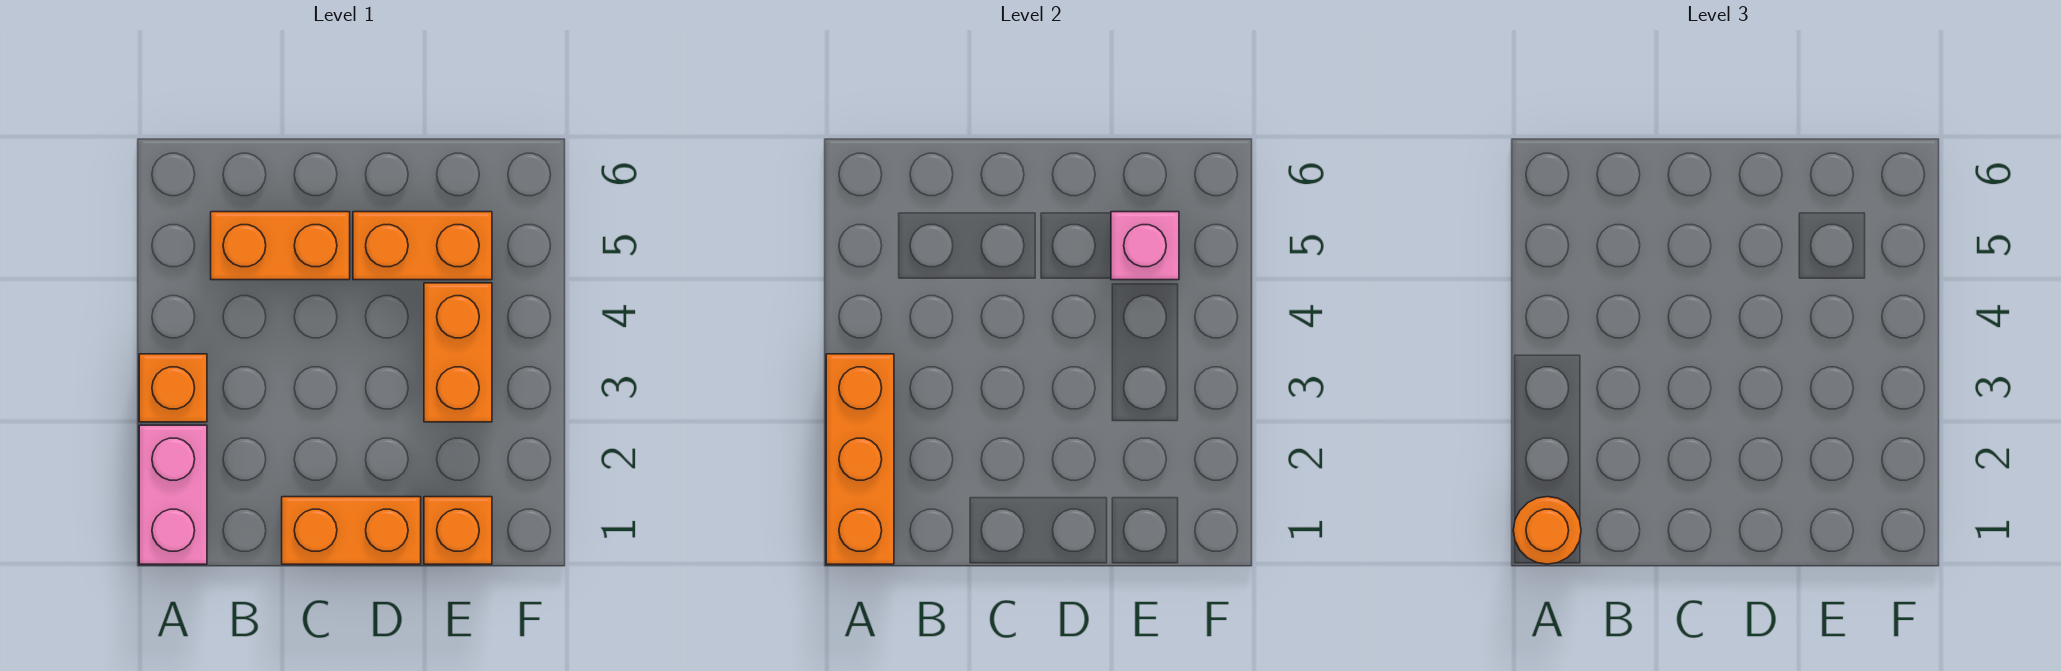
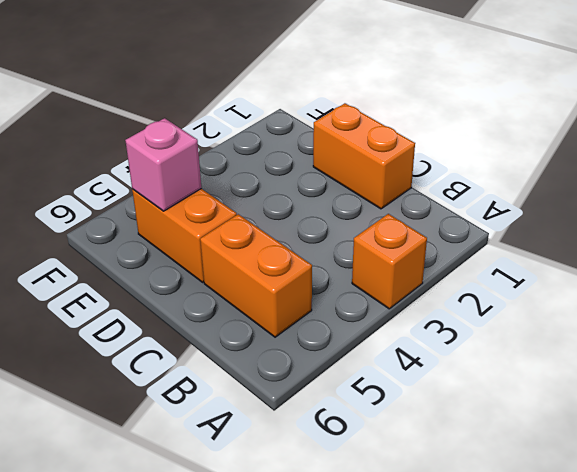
none -> pink 1x2 brick [139,425,207,564]
none -> orange 1x1 brick [424,497,492,564]

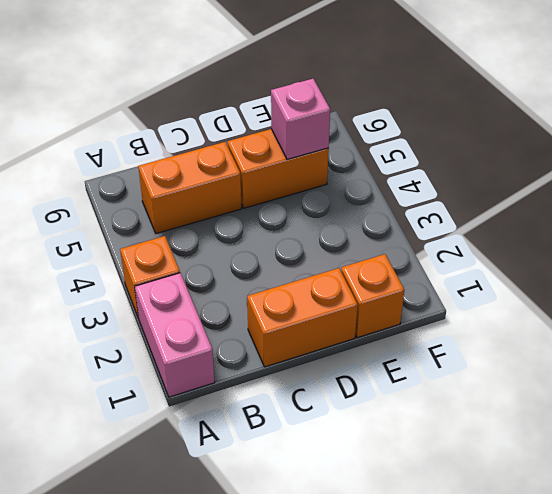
none -> orange 1x2 brick [424,283,492,422]
none -> orange 1x3 brick [826,354,894,564]

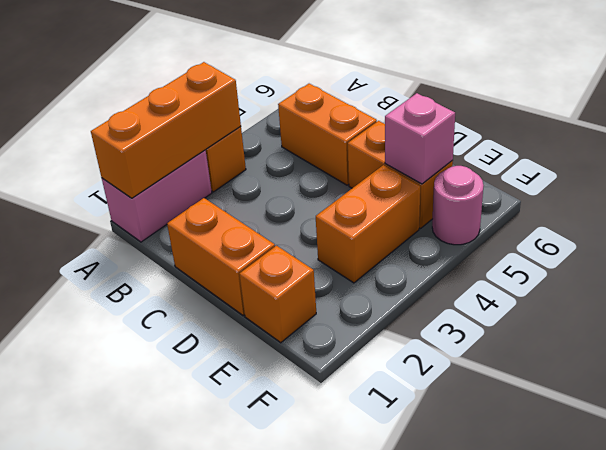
pink 1x1 round brick [432,166,484,245] -> none
none -> orange 1x1 round brick [1513,497,1581,564]

